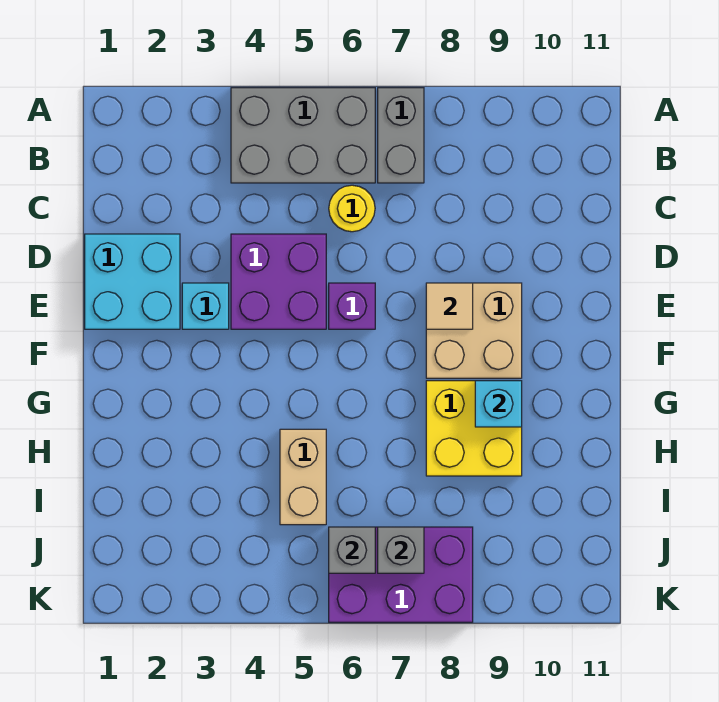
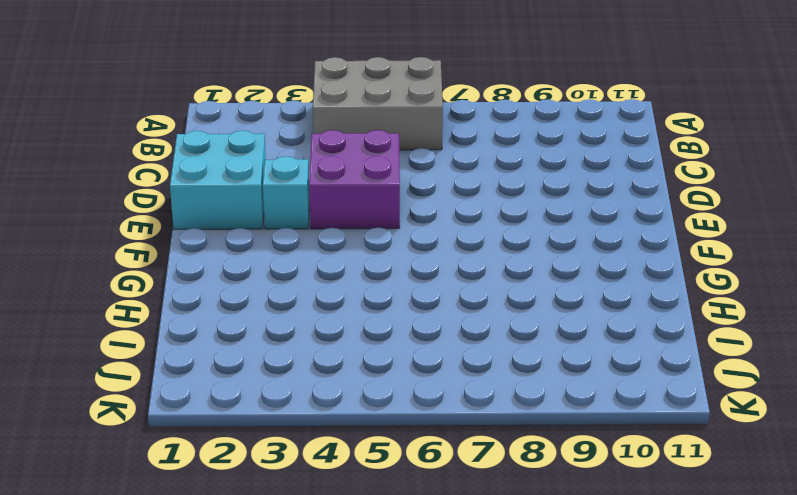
none -> grey 1x2 brick [378,88,424,183]
none -> yellow 1x1 round brick [329,185,375,232]
none -> purple 1x1 brick [329,283,375,329]

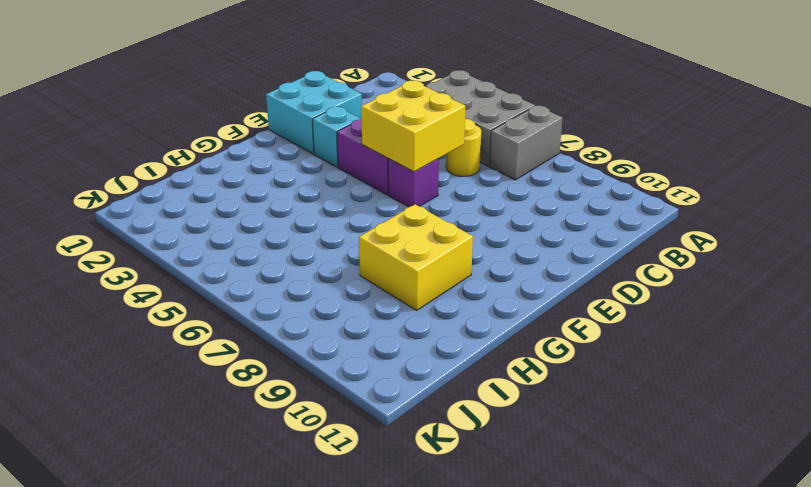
yellow 2x2 brick [361,81,465,172] -> none
none -> tan 2x2 brick [426,283,522,378]
none -> tan 1x2 brick [280,429,326,525]
none -> purple 2x3 brick [329,527,473,622]

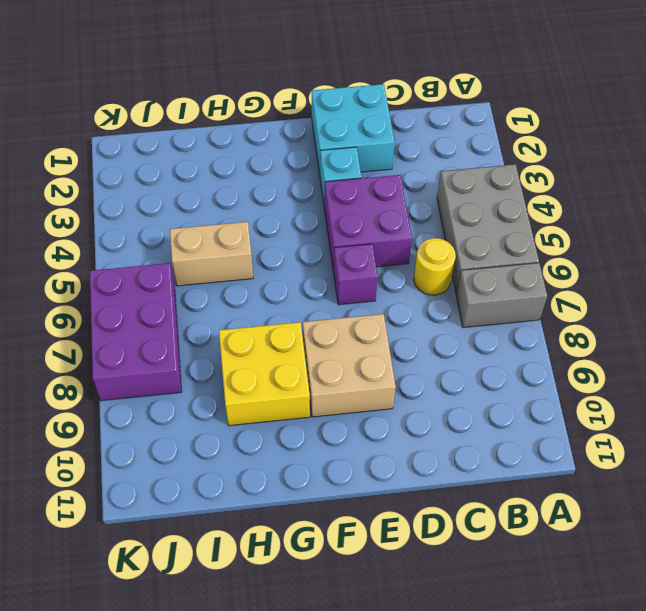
none -> tan 1x1 tile [426,283,473,329]
none -> cyan 1x1 brick [475,381,522,427]
none -> grey 1x1 brick [329,527,375,573]

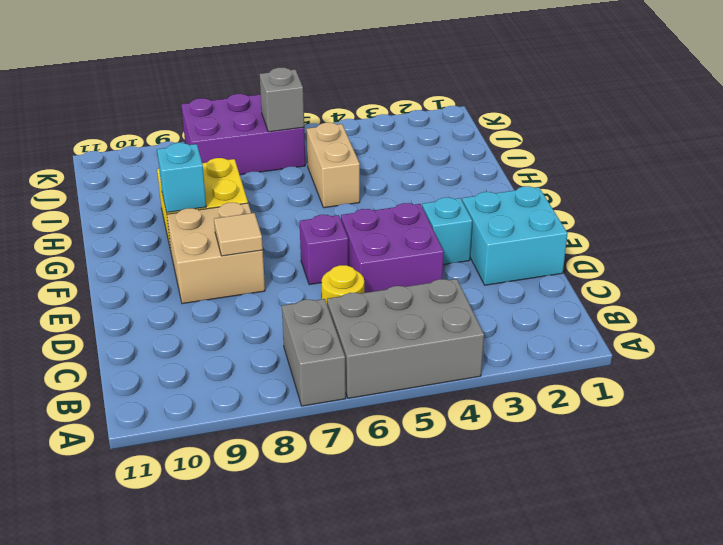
none -> grey 1x1 brick [378,527,424,573]

